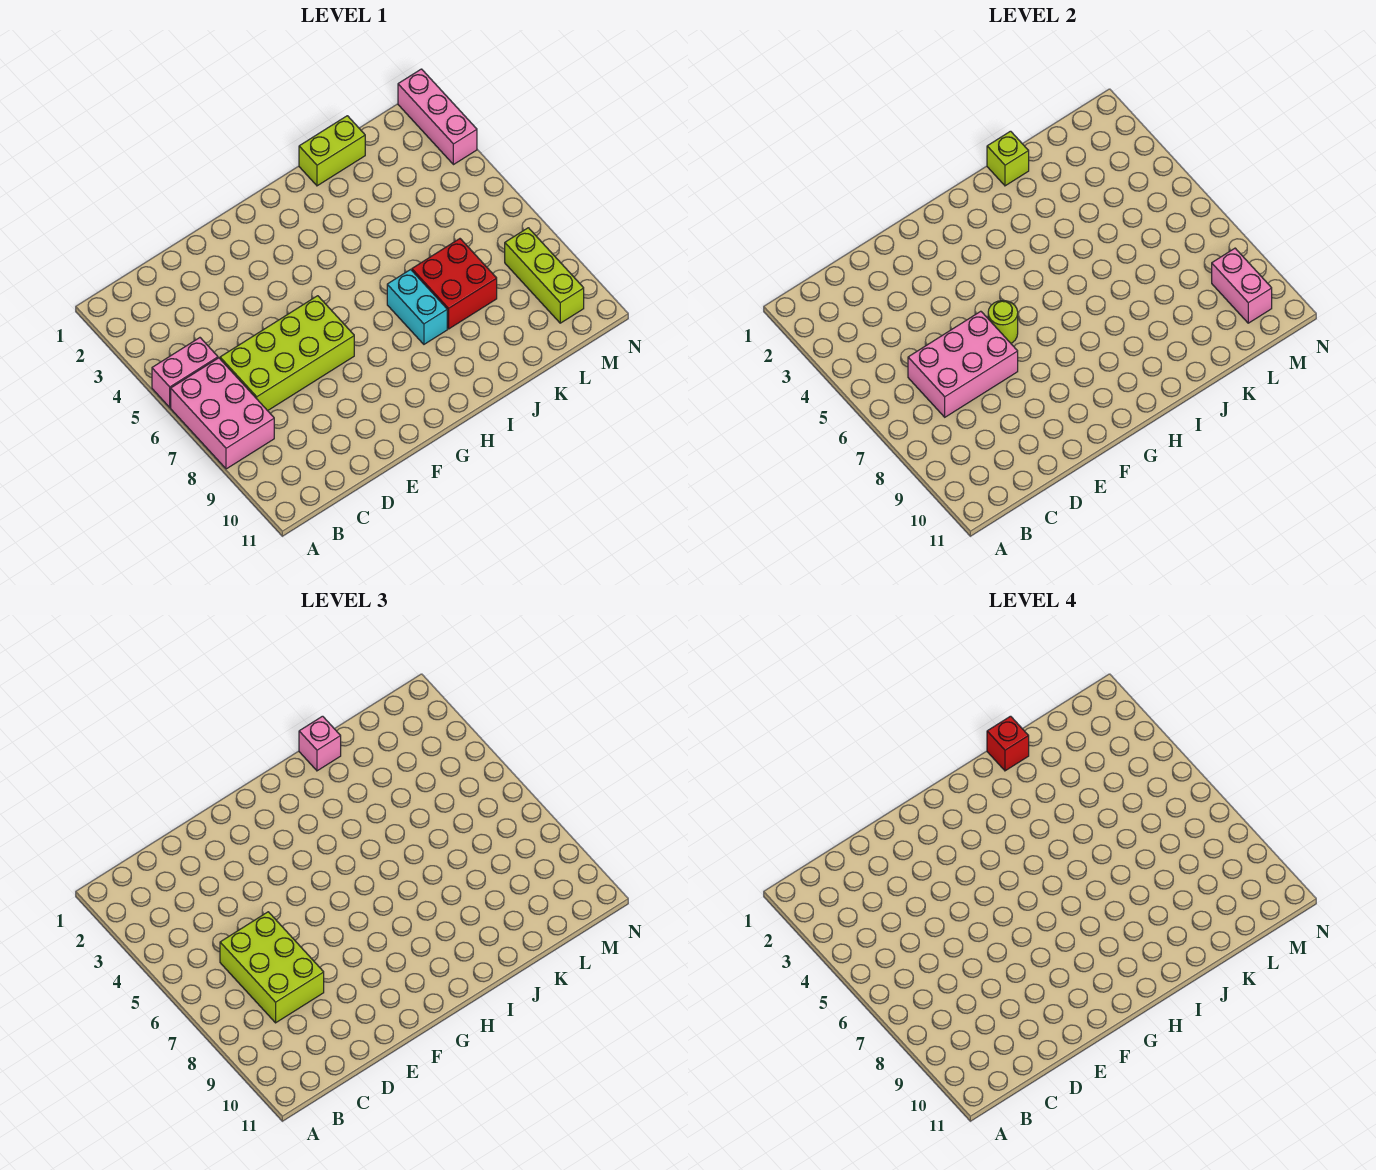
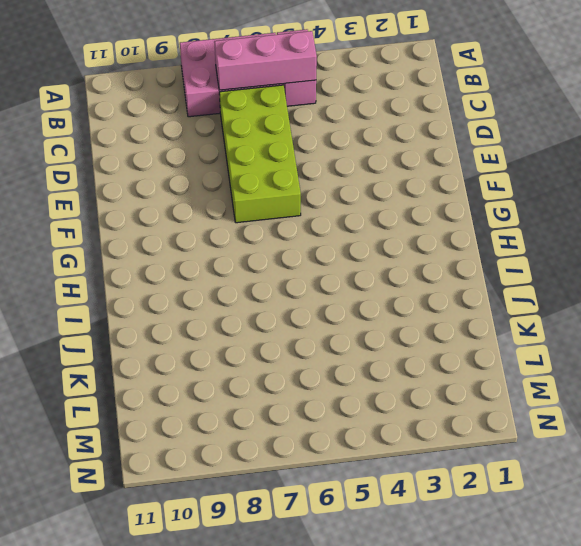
pink 1x3 brick [214,31,317,90] -> pink 1x3 brick moved to [398,69,477,165]
none -> cyan 1x2 brick [387,269,447,344]
none -> lime 1x2 brick [299,116,365,186]
none -> red 2x2 brick [412,239,497,329]

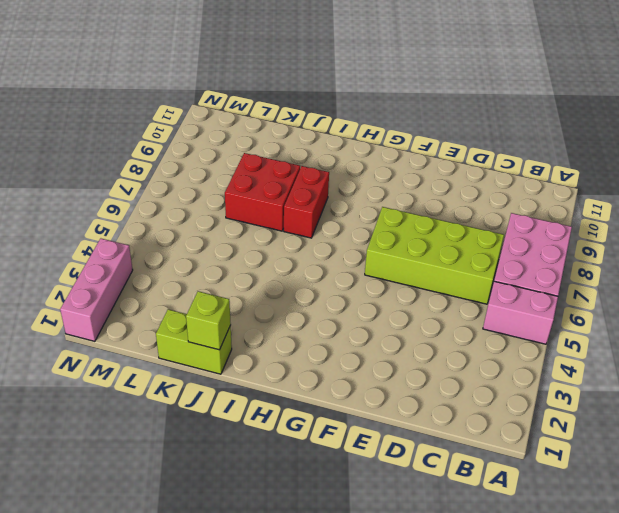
red 1x2 brick [284,166,329,238] -> cyan 1x2 brick [387,269,447,344]
none -> lime 1x3 brick [505,228,584,323]
none -> pink 2x3 brick [908,311,1018,417]
none -> lime 1x1 round brick [988,300,1018,343]

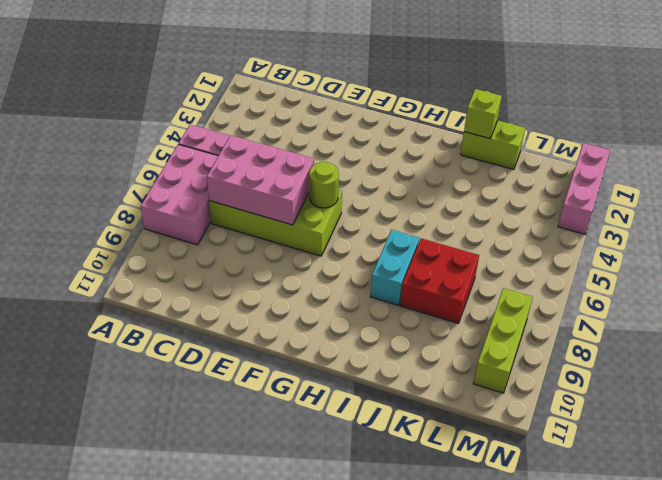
none -> pink 1x2 brick [1212,248,1272,323]
none -> lime 2x3 brick [220,912,324,1023]
none -> pink 1x1 brick [299,716,341,771]

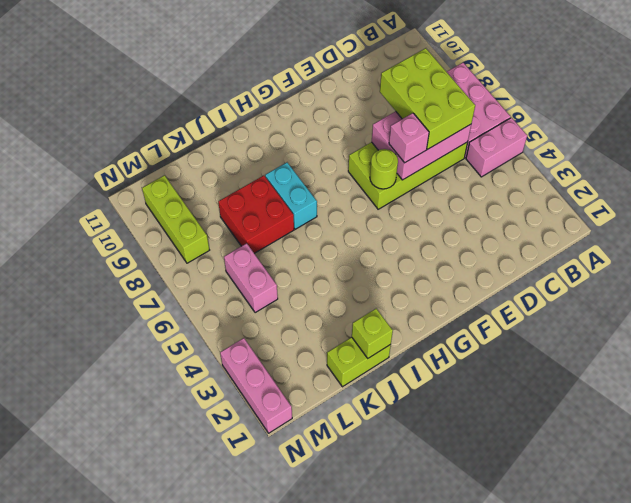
pink 1x1 brick [389,113,429,163] -> pink 1x1 brick moved to [299,716,341,771]
pink 1x2 brick [224,243,278,313] -> pink 1x2 brick moved to [1212,248,1272,323]
none -> red 1x1 brick [987,716,1029,771]

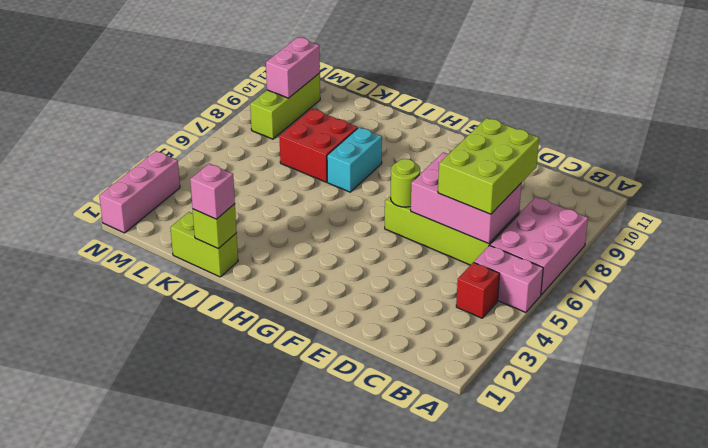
red 1x1 brick [456,262,500,318] -> red 1x1 brick moved to [987,716,1029,771]

